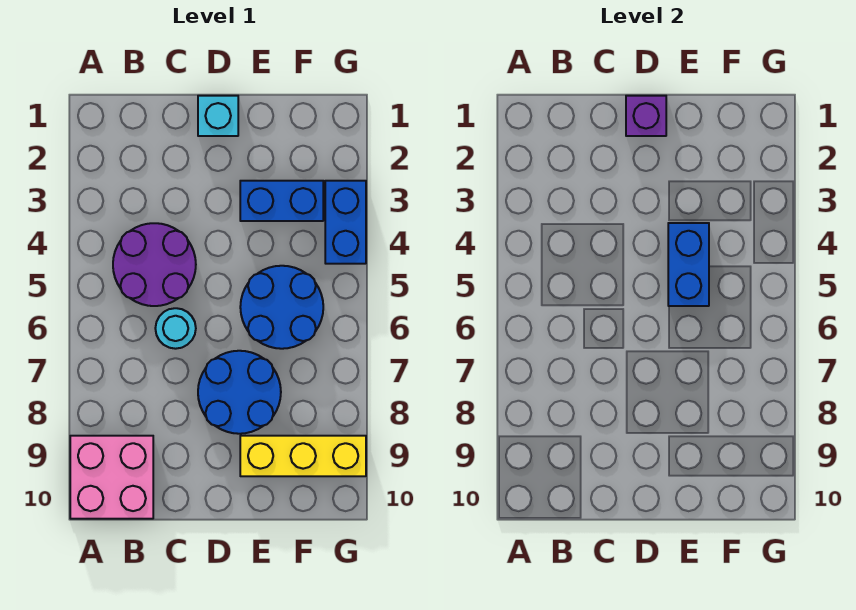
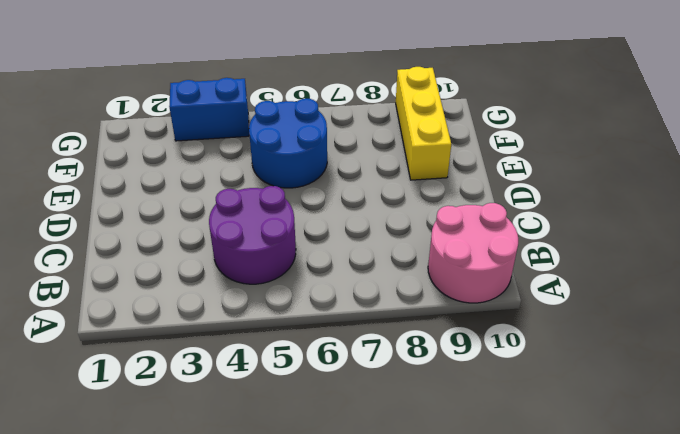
pink 2x2 round brick [428,203,518,303] -> pink 2x2 brick [70,436,153,519]
none -> cyan 1x1 round brick [155,308,196,349]
none -> cyan 1x1 brick [198,96,238,136]

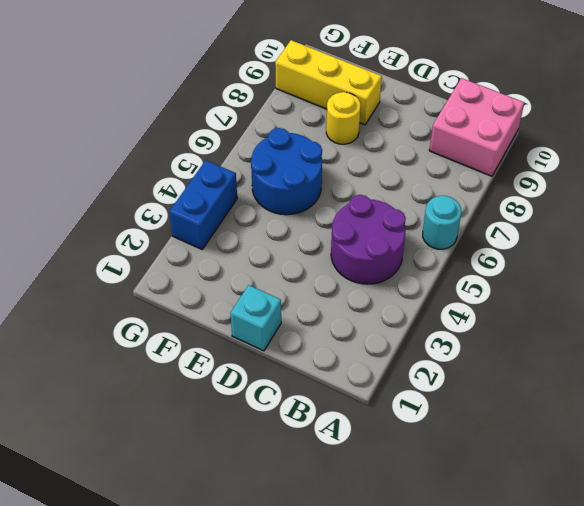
cyan 1x1 round brick [423,196,461,249] -> cyan 1x1 round brick moved to [155,308,196,349]
yellow 1x1 round brick [326,92,360,144] -> blue 2x2 round brick [198,351,281,434]
none -> blue 1x2 brick [240,181,323,221]
none -> purple 1x1 brick [626,96,666,136]

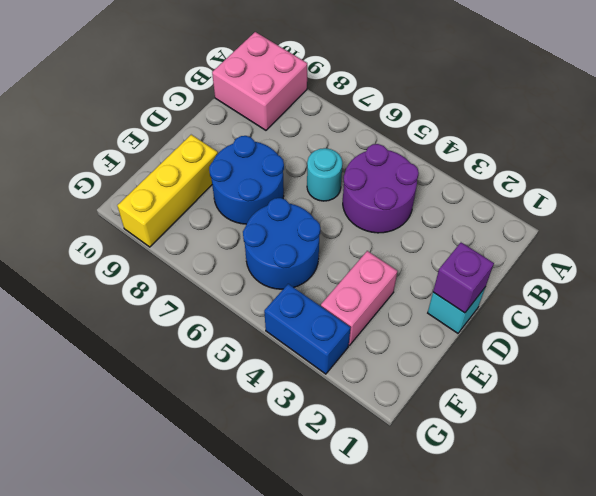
pink 1x2 brick [321,251,397,345] -> blue 1x2 brick [240,181,323,221]
none -> blue 1x2 brick [668,223,709,306]

